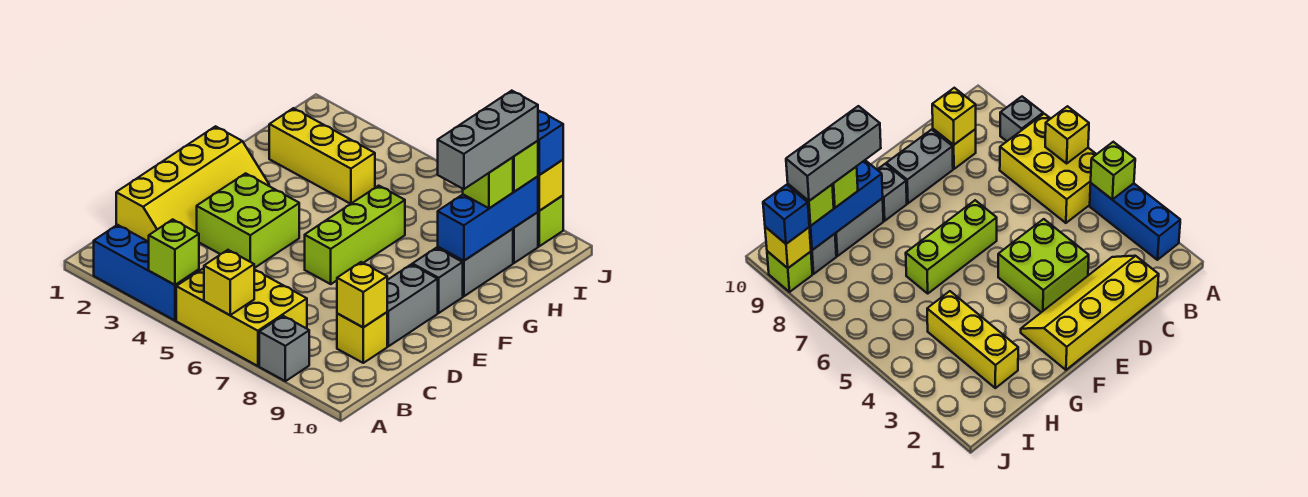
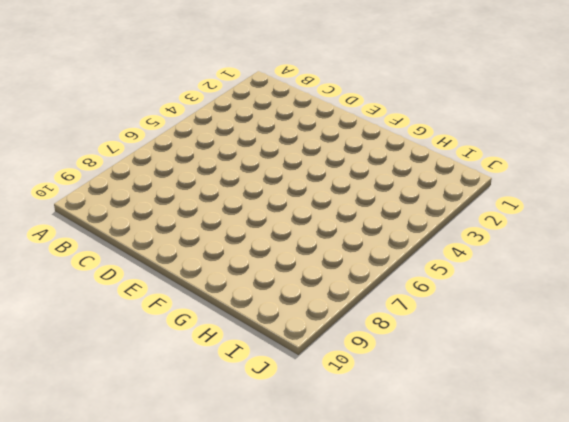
none -> blue 1x3 brick [94,225,199,320]
none -> yellow 2x3 brick [176,268,307,366]
none -> grey 1x1 brick [259,316,309,381]

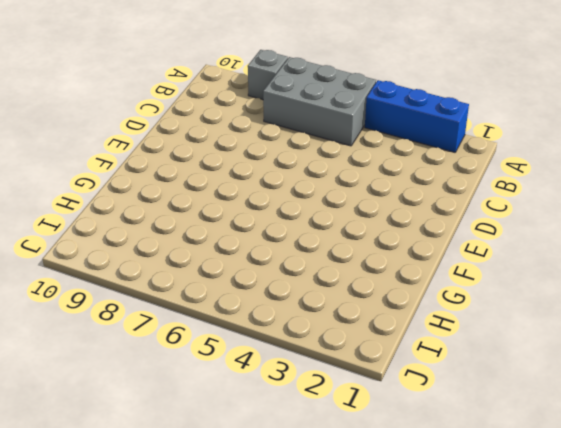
grey 2x3 brick [263,57,376,146] -> yellow 2x3 brick [176,268,307,366]
none -> yellow 2x4 slope [116,126,269,242]
none -> yellow 1x1 brick [337,312,387,363]
none -> lime 2x2 brick [197,173,299,268]

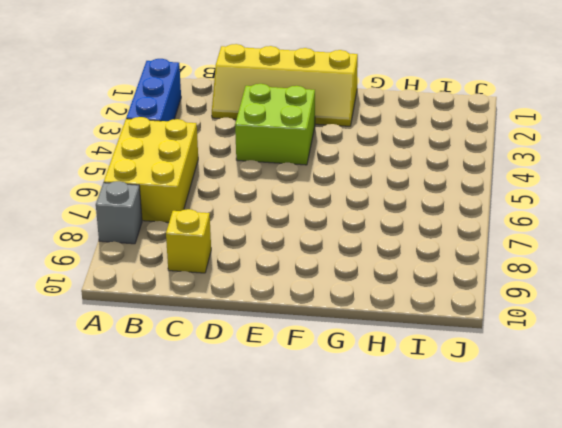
none -> grey 1x2 brick [387,264,438,346]
none -> lime 1x3 brick [305,186,405,284]
none -> grey 1x1 brick [412,248,463,313]

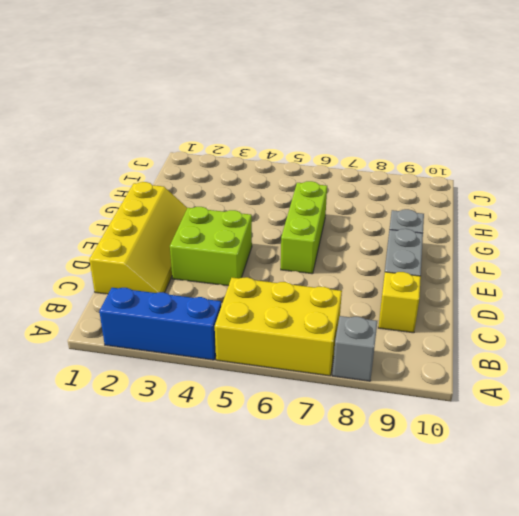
none -> grey 1x2 brick [438,229,513,296]
none -> yellow 1x3 brick [269,108,375,204]
none -> grey 1x1 brick [513,212,538,263]

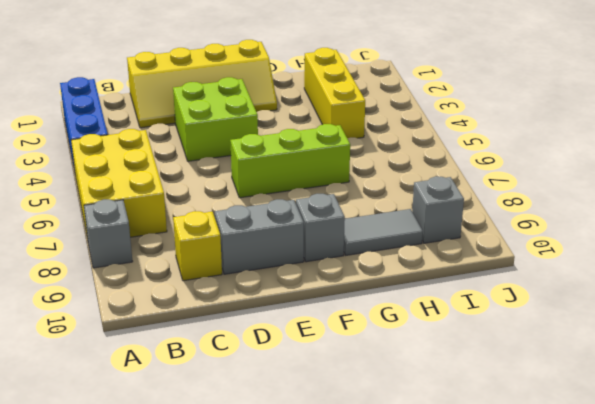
grey 1x2 tile [344,209,423,255] -> grey 1x2 brick [438,229,513,296]
none -> lime 1x1 brick [538,195,563,246]
none -> lime 1x1 brick [149,219,199,285]
none -> yellow 1x1 brick [204,250,254,315]

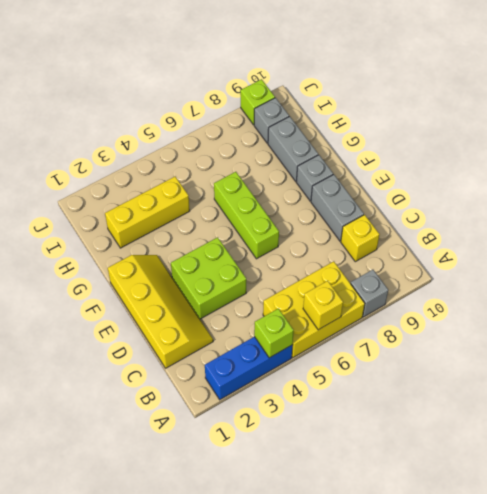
none -> yellow 1x1 brick [337,262,387,327]
none -> blue 1x3 brick [438,176,538,261]
none -> yellow 1x1 brick [538,160,563,211]

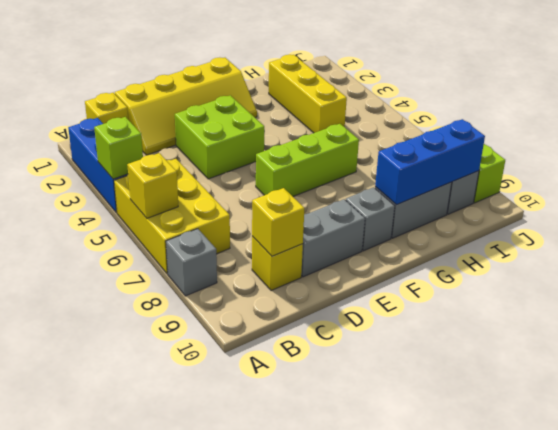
yellow 1x1 brick [85,93,128,124] -> yellow 1x1 brick moved to [538,160,563,211]
none -> lime 1x1 brick [463,157,513,208]
none -> lime 1x1 brick [513,141,538,192]
none -> blue 1x1 brick [538,110,563,175]

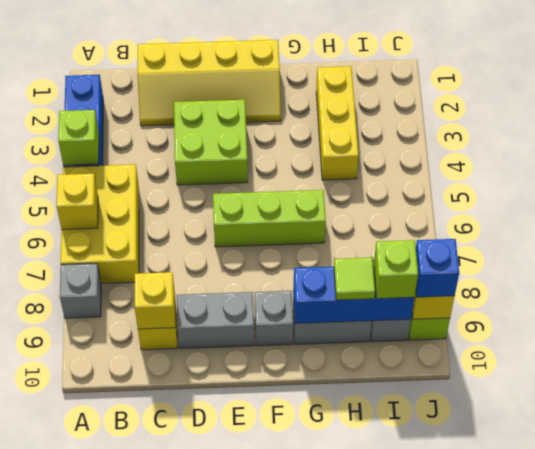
lime 1x1 tile [334,258,375,300] -> lime 1x1 brick [463,157,513,208]
none -> grey 1x3 brick [438,91,538,189]

